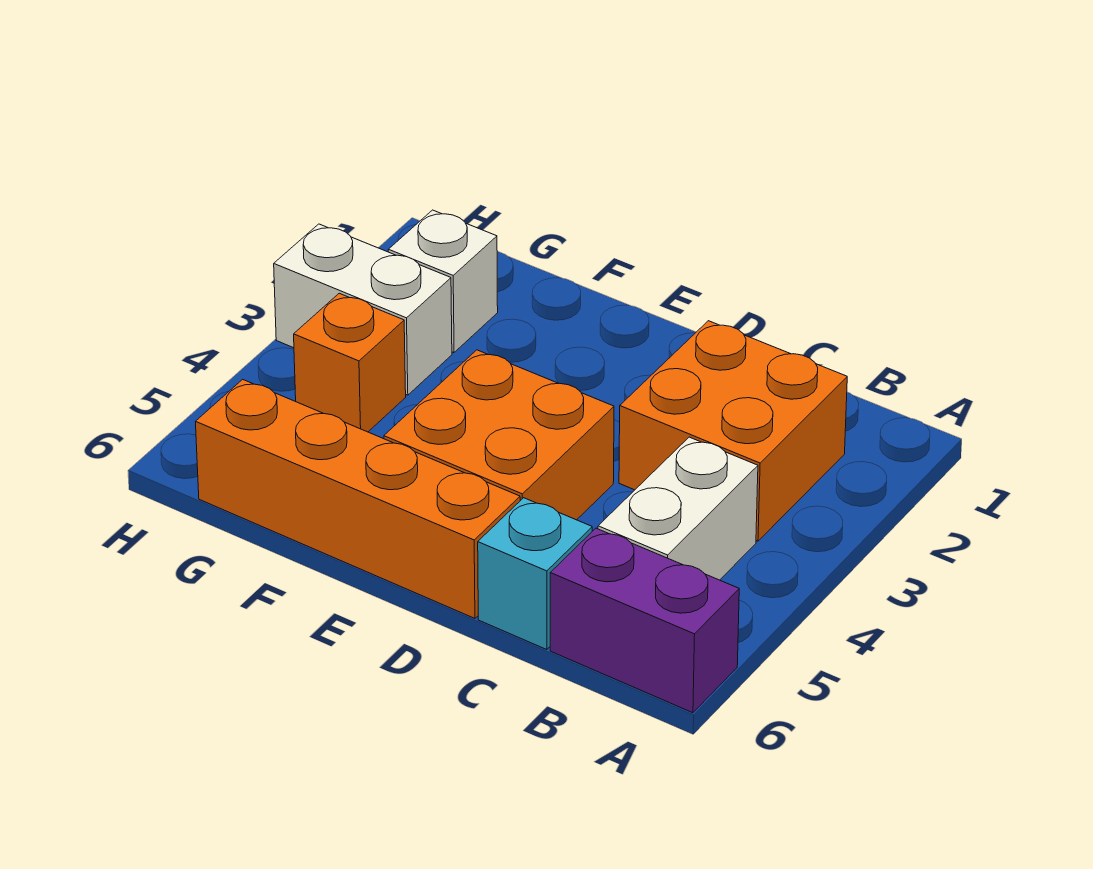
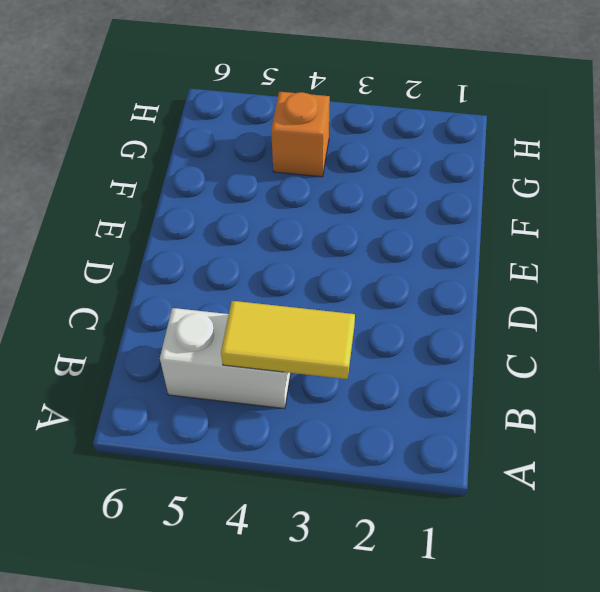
yellow 1x2 tile [221,301,355,379] -> none
none -> purple 1x2 brick [550,528,739,713]
none -> orange 2x2 brick [619,321,847,541]

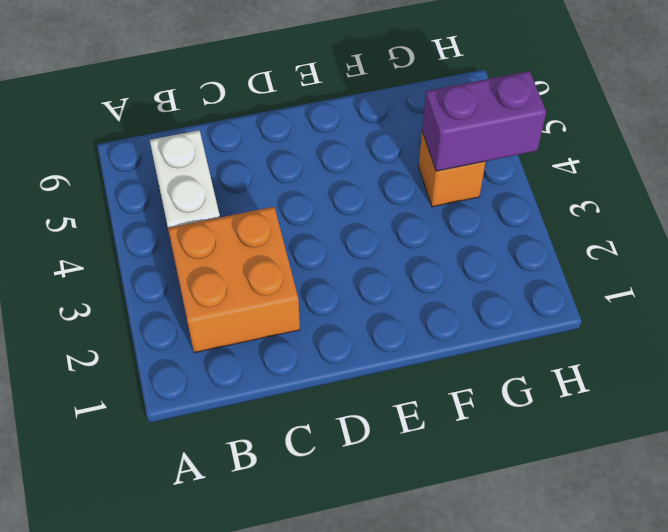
purple 1x2 brick [422,71,546,171] -> purple 1x2 brick moved to [550,528,739,713]
none -> cyan 1x1 brick [478,498,592,650]
none -> orange 2x2 brick [384,350,614,520]

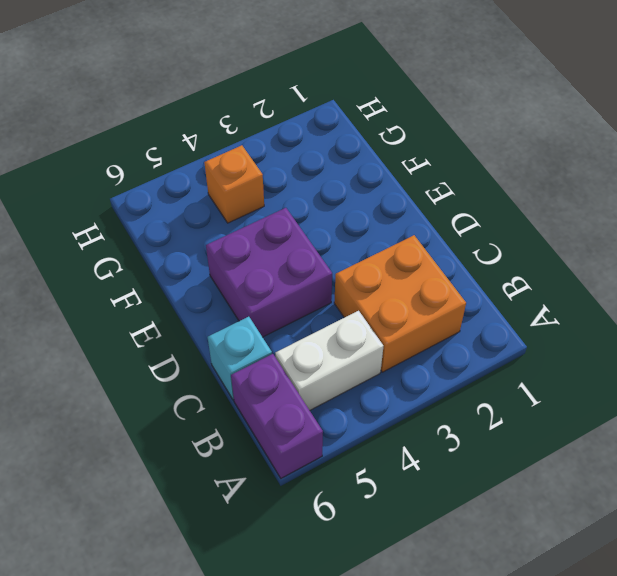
purple 2x2 brick [206,208,332,337] -> orange 2x2 brick [384,350,614,520]
none -> orange 1x4 brick [196,379,520,618]
none -> white 1x1 brick [388,210,498,353]

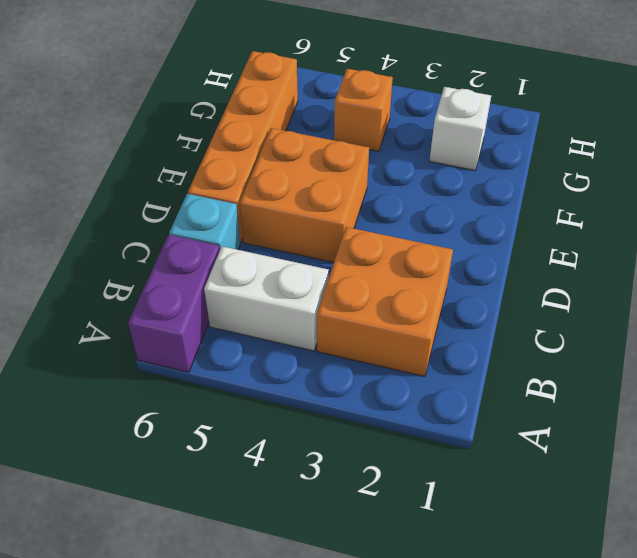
none -> white 1x2 brick [274,224,452,395]

